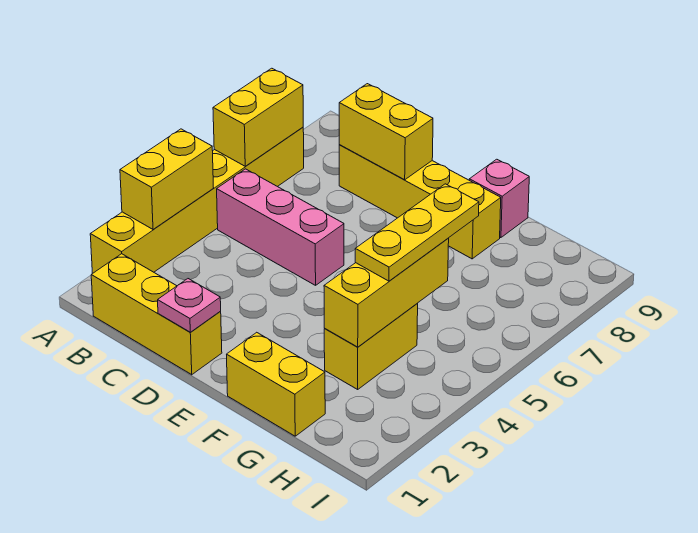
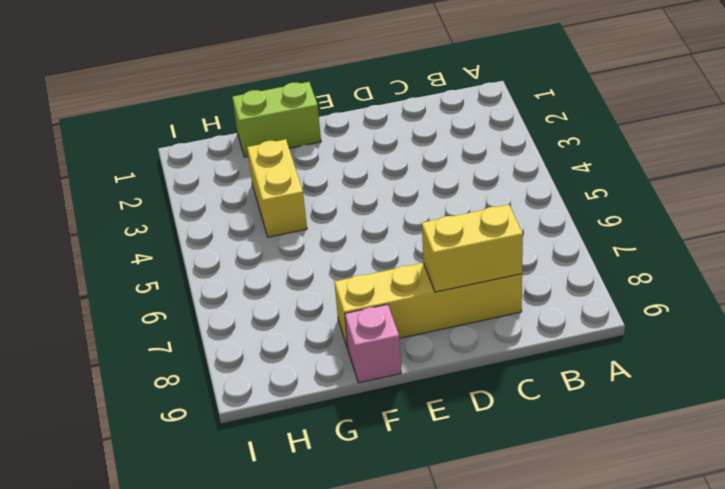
lime 1x2 brick [232,82,321,157] -> yellow 1x2 brick [227,332,325,436]
none -> yellow 1x6 brick [90,127,304,274]
none -> yellow 1x3 brick [91,254,222,375]
none -> pink 1x3 brick [217,169,344,285]

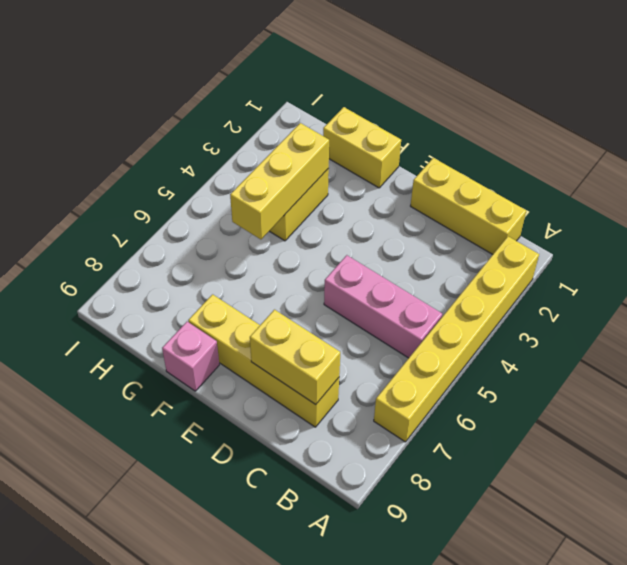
none -> yellow 1x2 brick [120,129,213,229]
none -> yellow 1x2 brick [213,68,303,166]
none -> pink 1x1 plate [158,279,221,332]

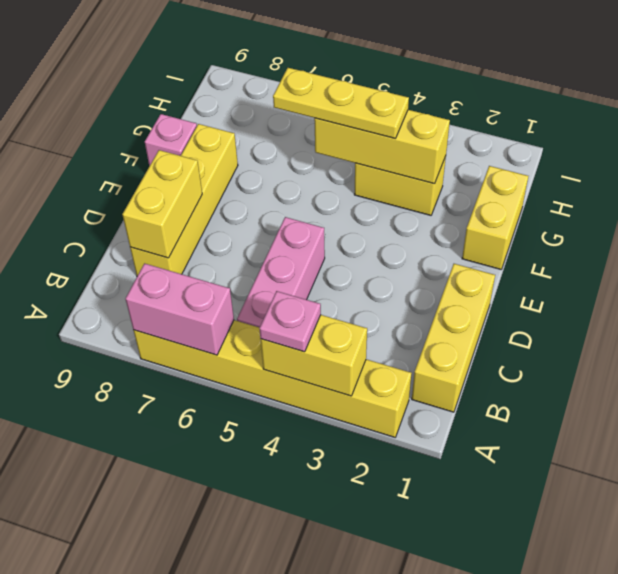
pink 1x1 plate [259,291,321,352] -> pink 1x1 plate moved to [158,279,221,332]
pink 1x2 brick [126,263,234,355] -> yellow 1x2 brick [213,68,303,166]

